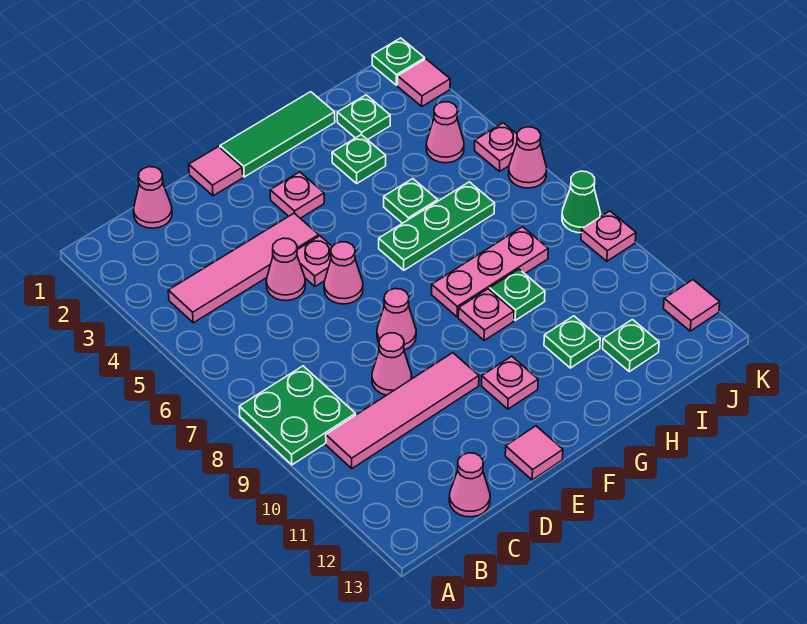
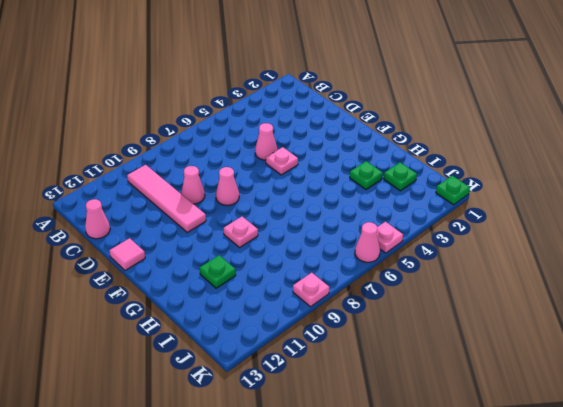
none -> green 2x2 plate [239,366,356,465]
none -> pink 1x4 tile [168,213,319,323]
none -> pink 1x1 cone [134,167,172,228]
none -> pink 1x1 tile [189,147,243,196]

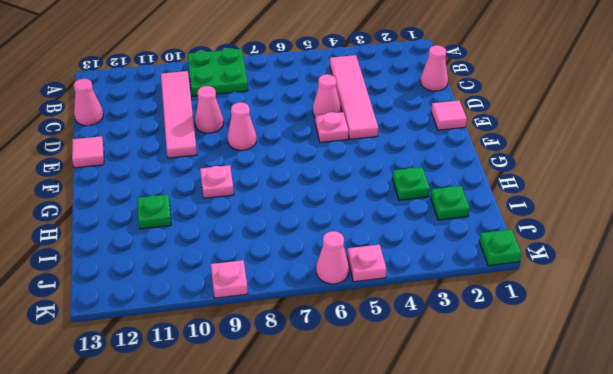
none -> pink 1x1 cone [324,242,363,304]
none -> green 1x3 tile [220,92,335,177]
none -> pink 1x1 plate [270,172,324,218]
none -> pink 1x1 plate [482,356,538,409]

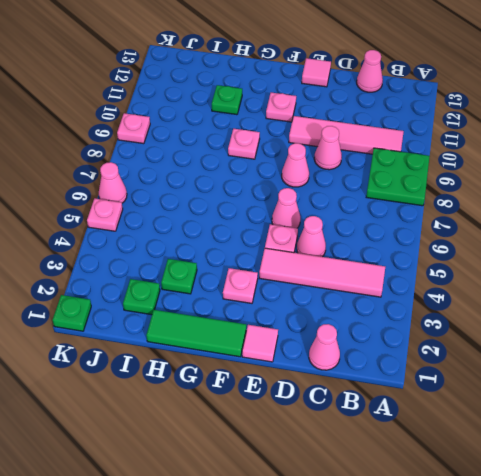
none -> green 1x3 plate [379,182,495,270]
none -> pink 1x3 plate [432,227,548,317]
none -> green 1x1 plate [384,179,438,223]
none -> green 1x1 plate [490,269,545,320]

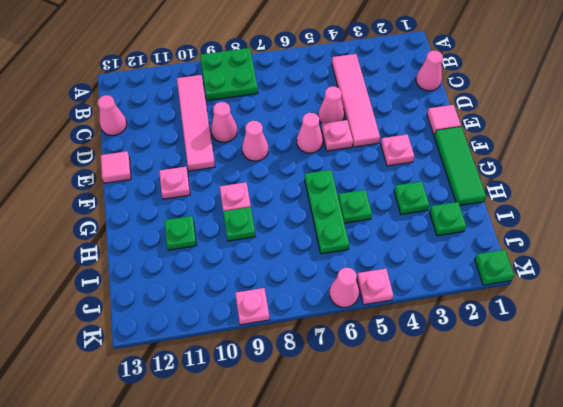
none -> pink 1x3 plate [432,227,548,317]
none -> green 1x1 plate [603,319,659,372]
none -> pink 1x1 cone [426,102,464,163]
none -> pink 1x1 tile [398,59,450,106]

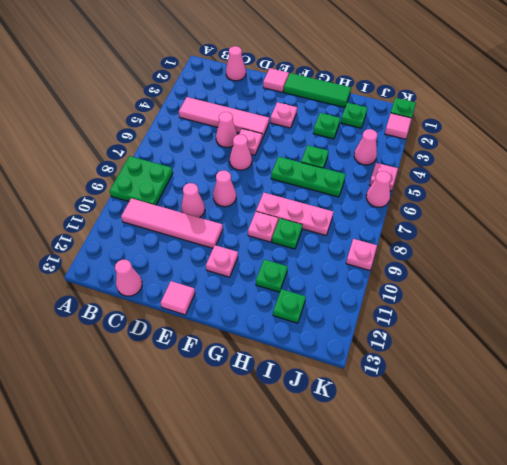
none -> green 1x1 cone [562,171,600,233]
none -> pink 1x1 tile [664,280,720,331]

